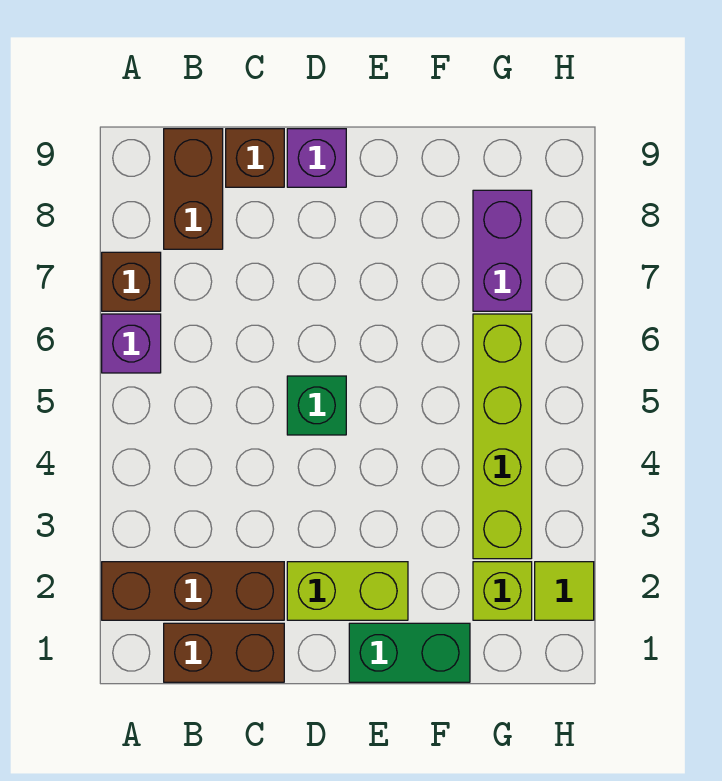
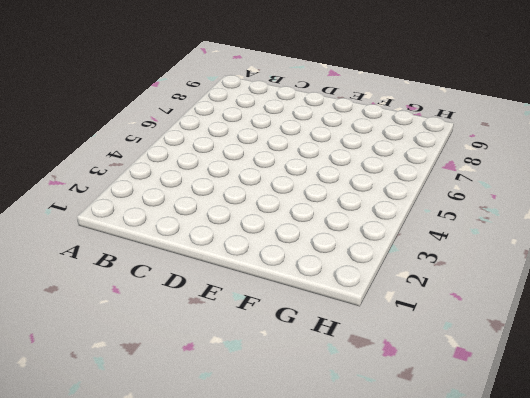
none -> brown 1x3 brick [102,562,284,620]
none -> purple 1x1 brick [102,314,161,373]
none -> brown 1x1 brick [102,252,161,311]

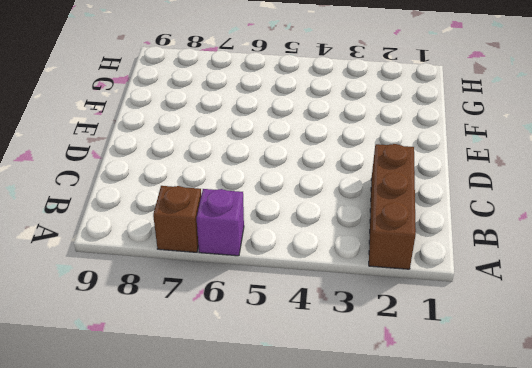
none -> brown 1x2 brick [164,623,284,682]
none -> brown 1x2 brick [164,129,223,249]
none -> brown 1x1 brick [226,129,284,187]

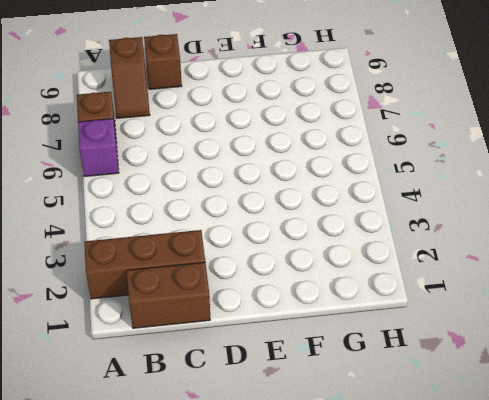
brown 1x2 slope [109,37,150,118] -> brown 1x2 brick [164,129,223,249]
none -> lime 1x2 brick [287,562,408,620]
none -> green 1x1 brick [287,376,346,435]
none -> purple 1x1 brick [287,129,346,187]

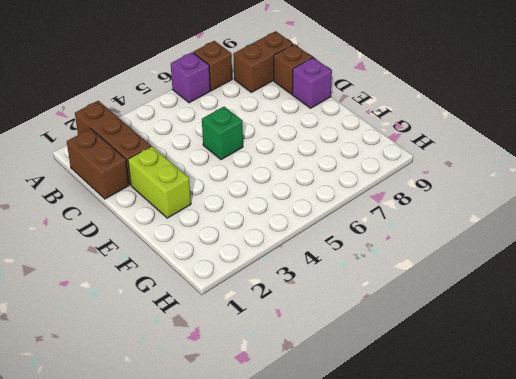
none -> green 1x2 brick [349,623,470,682]
none -> lime 1x1 brick [473,562,532,620]
none -> lime 1x4 brick [473,314,532,559]

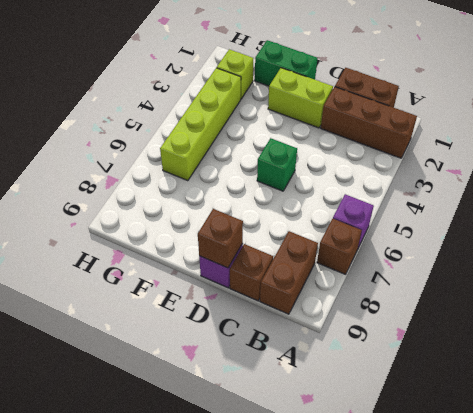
brown 1x1 brick [198,209,243,268] -> none
none -> purple 1x2 brick [473,190,532,311]
none -> lime 1x1 tile [535,562,594,620]

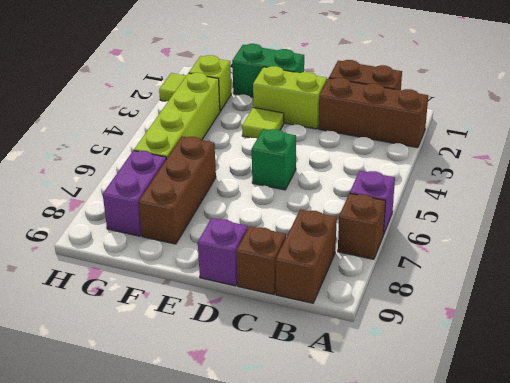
lime 1x1 tile [242,108,284,138] -> none
brown 1x3 brick [139,136,216,244] -> none

